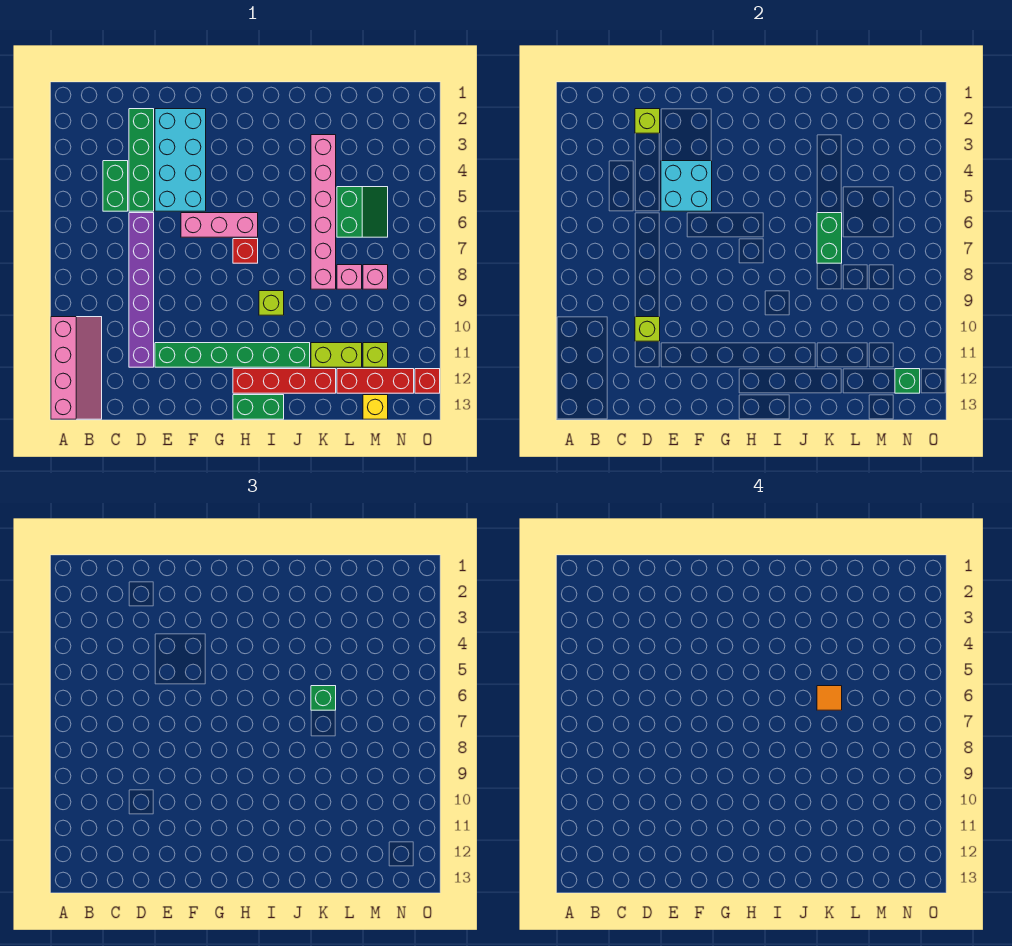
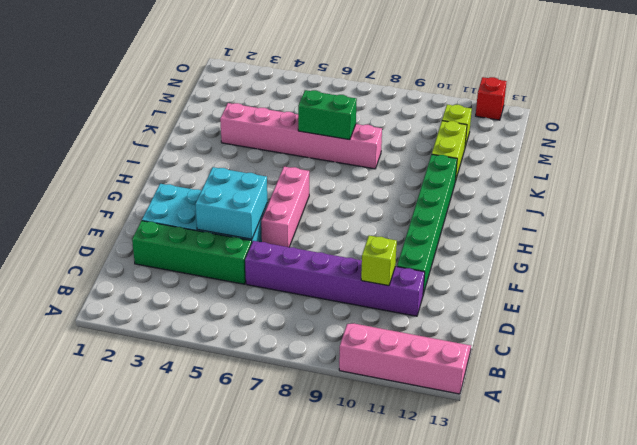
none -> green 1x2 brick [103,161,128,211]
none -> red 1x1 brick [233,239,258,263]
none -> red 1x4 brick [233,369,336,393]

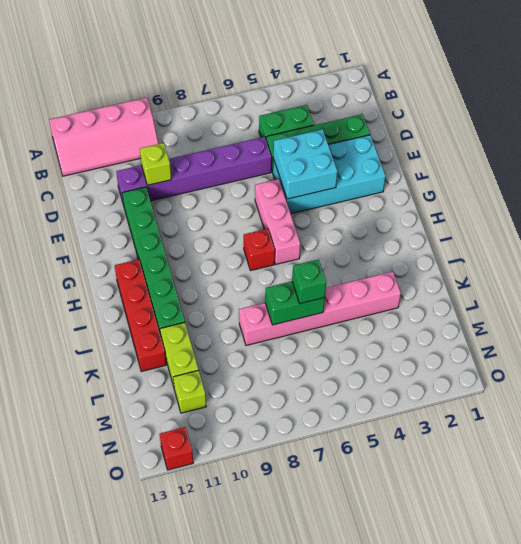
none -> green 1x2 brick [233,395,284,419]
none -> lime 1x1 brick [259,291,284,315]
none -> green 2x2 slope [337,187,388,237]

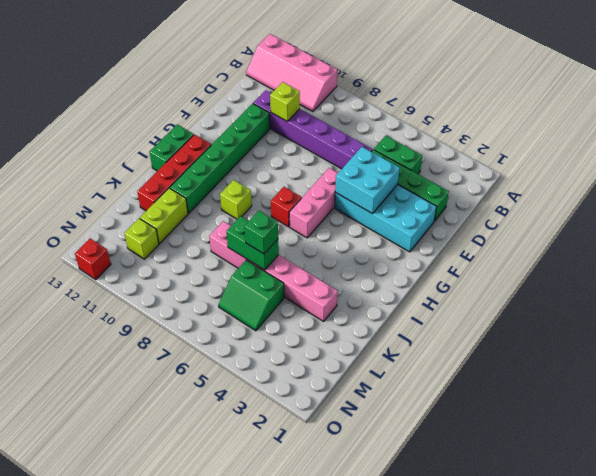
none -> pink 1x1 brick [337,265,362,289]
none -> red 1x3 brick [337,369,414,393]
none -> pink 1x1 brick [363,265,388,289]

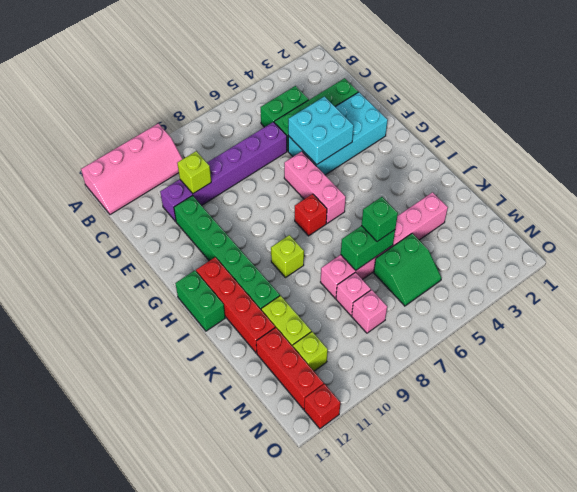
none -> yellow 1x1 brick [363,395,388,419]
none -> lime 1x1 brick [635,109,660,133]
none -> green 1x1 brick [895,369,920,393]

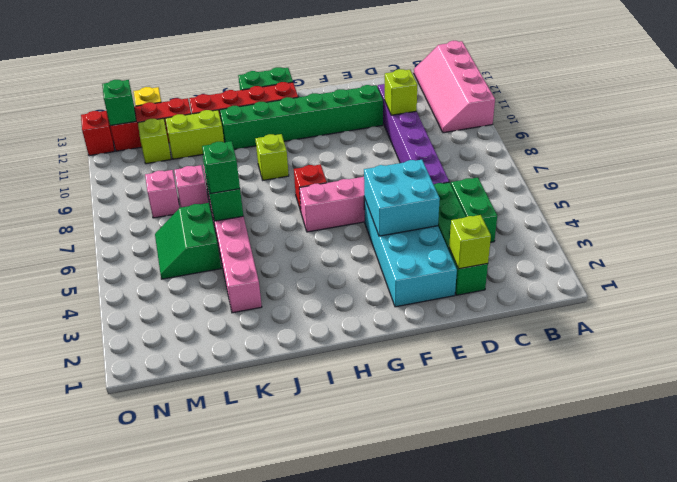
none -> orange 1x1 tile [817,686,842,710]

